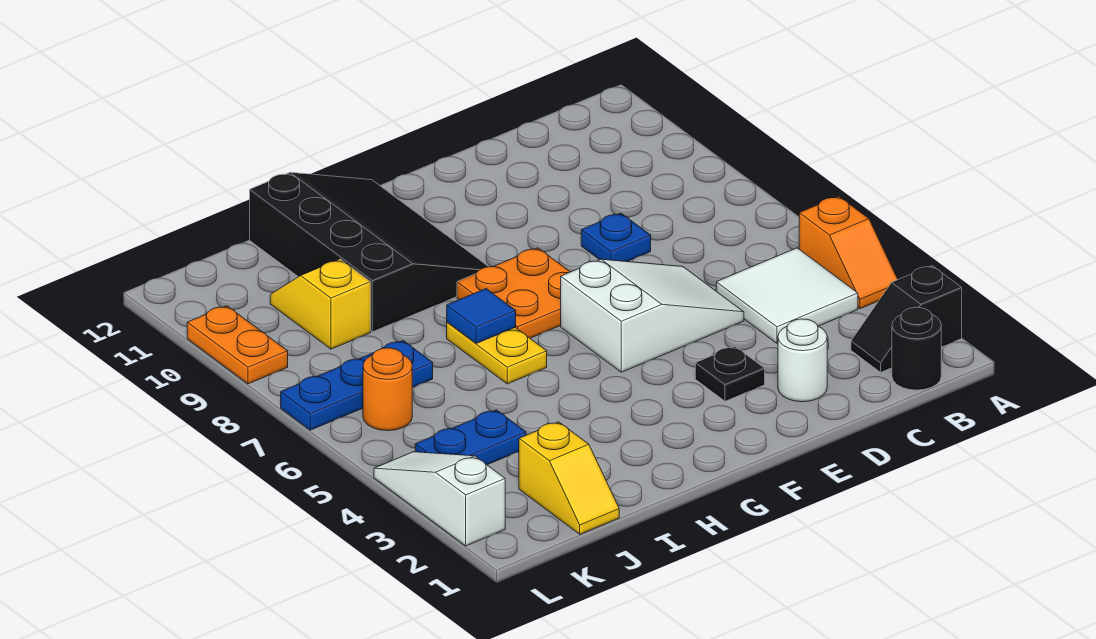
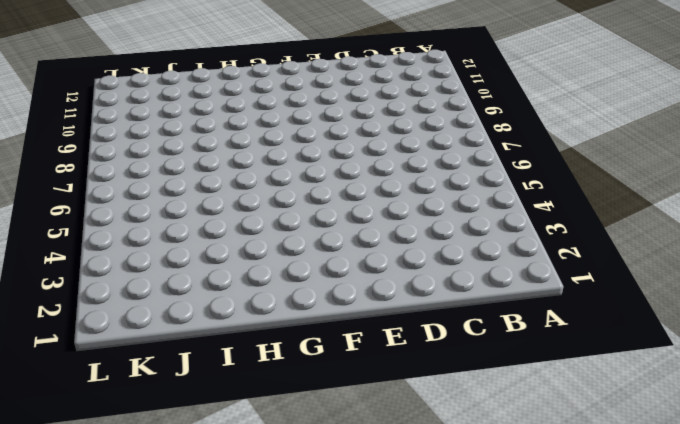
none -> black 1x2 slope [851,266,962,372]
none -> orange 1x2 slope [799,196,898,309]
none -> black 1x1 round brick [892,308,941,390]

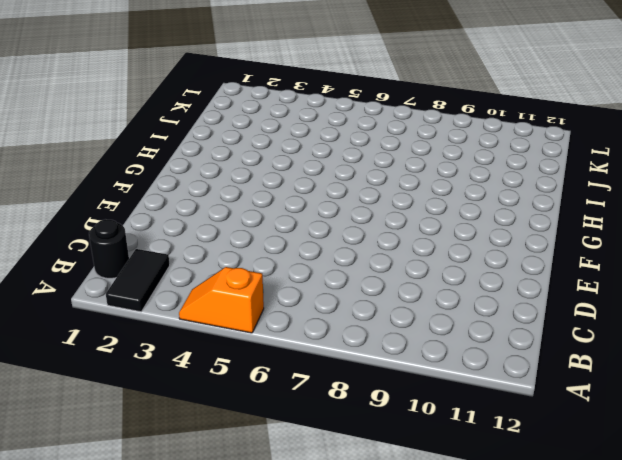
black 1x2 tile [106,249,170,312] -> black 1x2 slope [851,266,962,372]
none -> white 2x2 tile [716,248,858,343]
none -> white 1x1 round brick [778,319,827,402]
none -> white 2x3 slope [561,259,744,372]

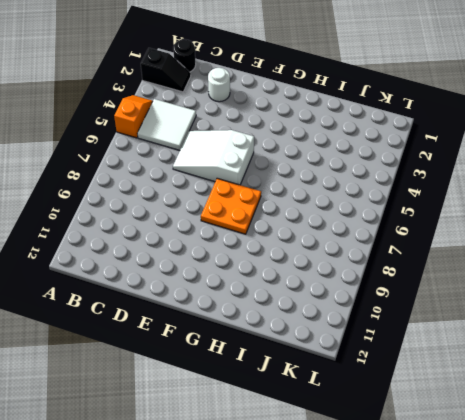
none -> blue 1x1 plate [581,213,651,262]
none -> black 1x1 plate [695,346,765,401]
none -> black 3x4 slope [250,172,489,332]

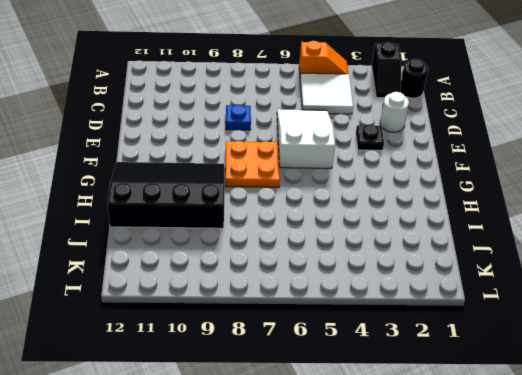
none -> yellow 1x2 plate [447,322,547,384]
none -> yellow 1x2 slope [519,422,619,534]
none -> blue 1x2 plate [415,410,526,465]

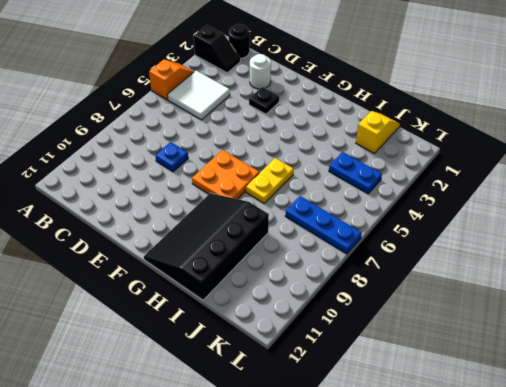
none -> white 2x3 slope [561,259,744,372]
none -> yellow 1x2 slope [270,259,371,349]
none -> orange 1x1 round brick [363,348,412,431]

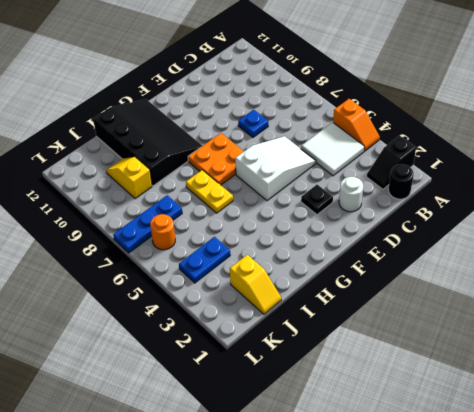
none -> white 1x3 slope [374,452,505,546]
none -> orange 1x2 plate [187,306,288,384]
none -> blue 1x1 tile [447,289,516,343]

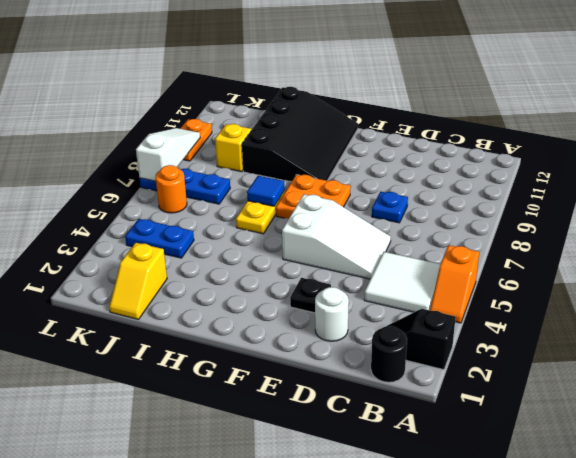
white 1x3 slope [136,128,200,181] -> white 1x3 slope moved to [374,452,505,546]

